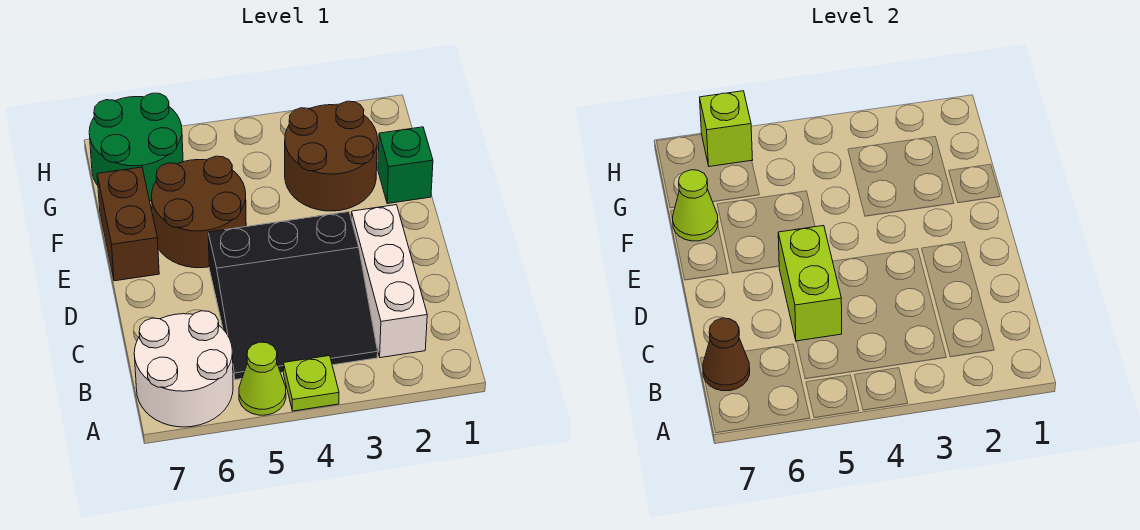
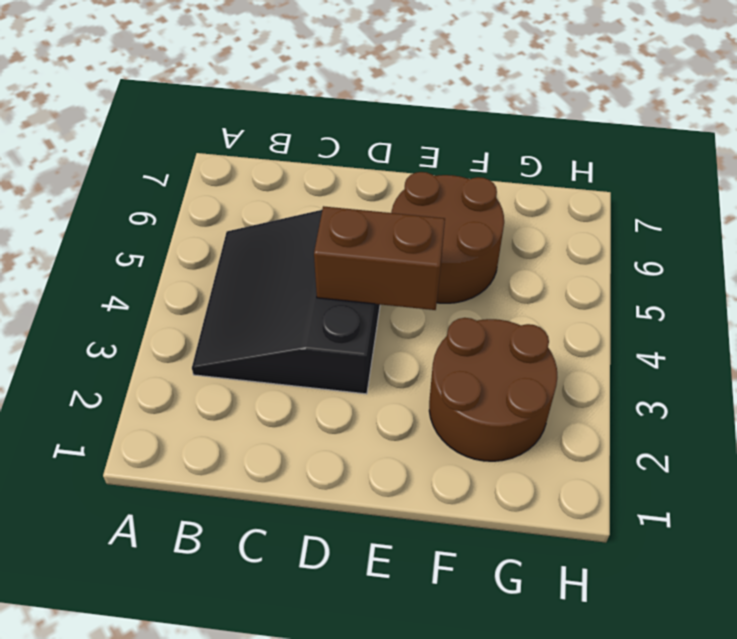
brown 1x2 brick [314,206,445,310] -> brown 1x2 brick moved to [97,167,159,281]
none -> lime 1x1 plate [284,356,339,411]
none -> lime 1x1 cone [239,342,286,415]
none -> white 2x2 round brick [134,311,233,427]

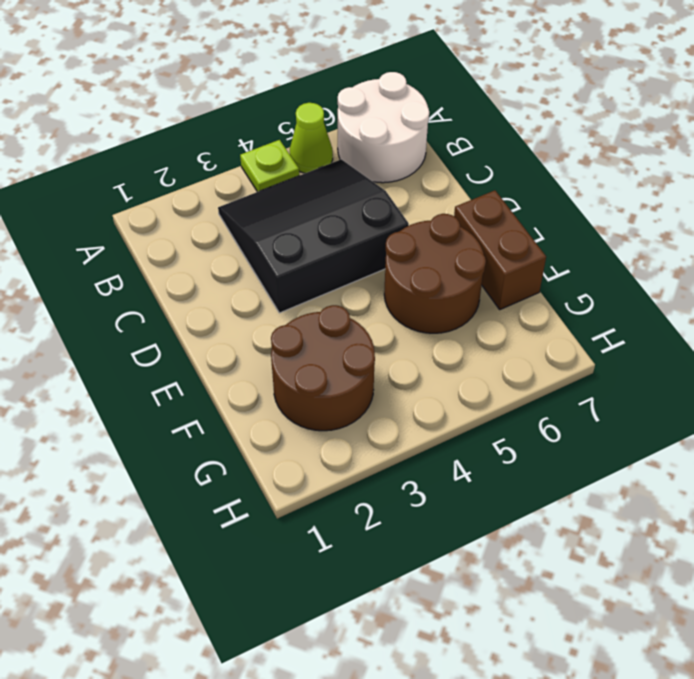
none -> white 1x3 brick [351,205,427,358]
none -> green 1x1 brick [378,127,433,204]
none -> green 2x2 round brick [89,93,183,201]

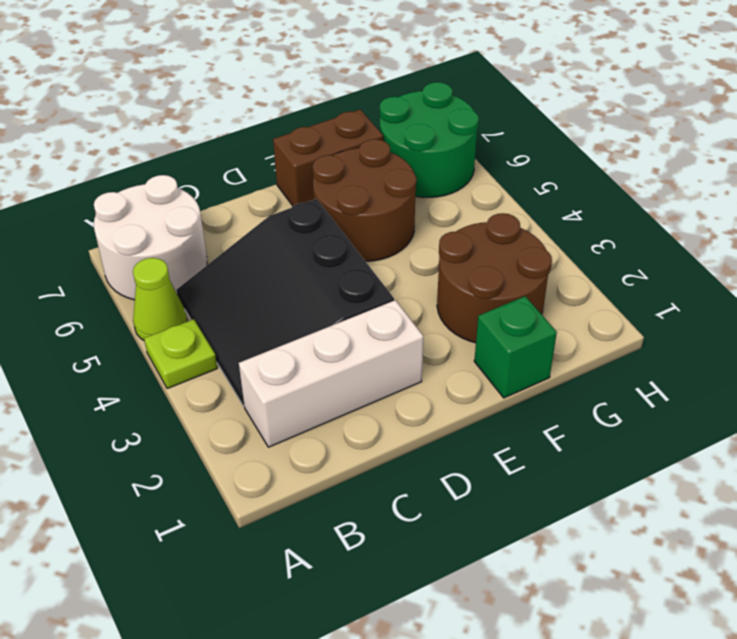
none -> brown 1x1 cone [703,318,750,391]
none -> lime 1x2 brick [778,226,842,341]
none -> lime 1x1 cone [673,170,718,241]

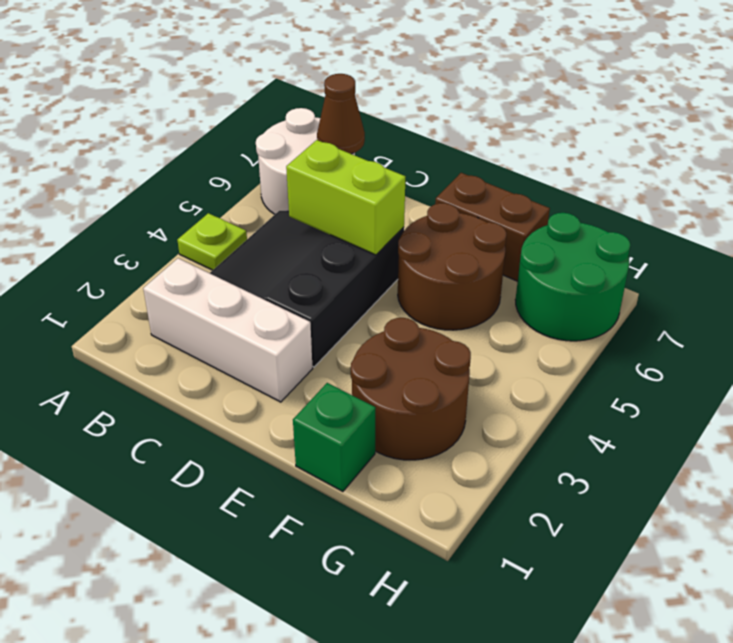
none -> lime 1x1 cone [239,342,286,415]
none -> lime 1x1 cone [673,170,718,241]
none -> lime 1x1 brick [700,91,753,166]

